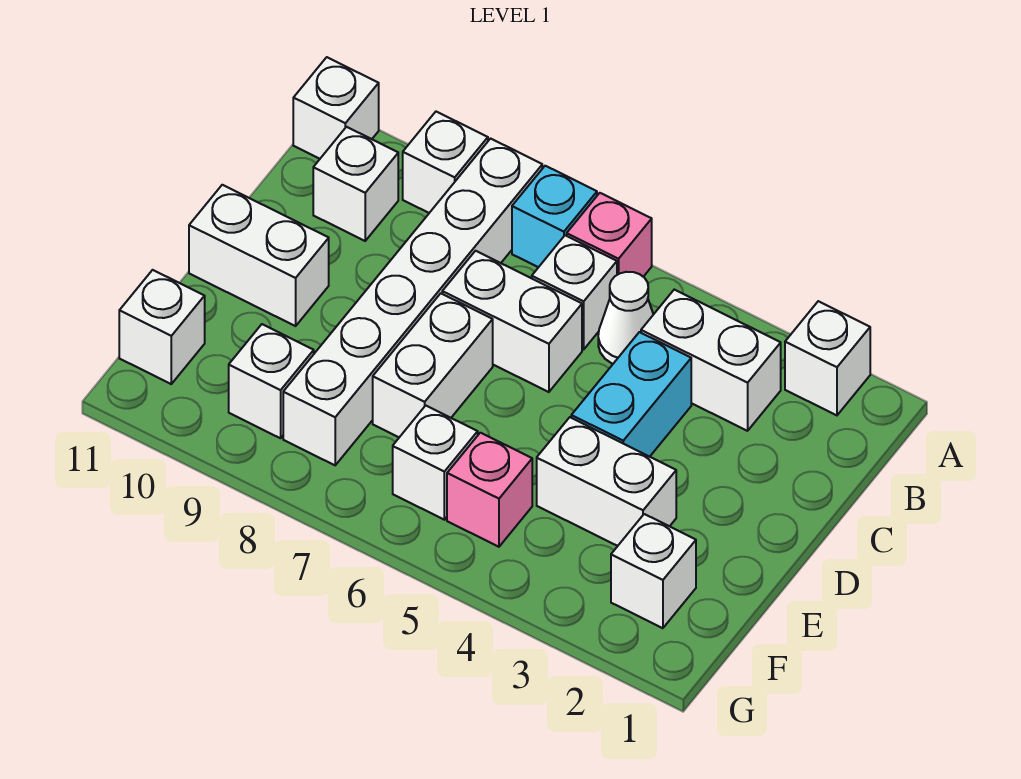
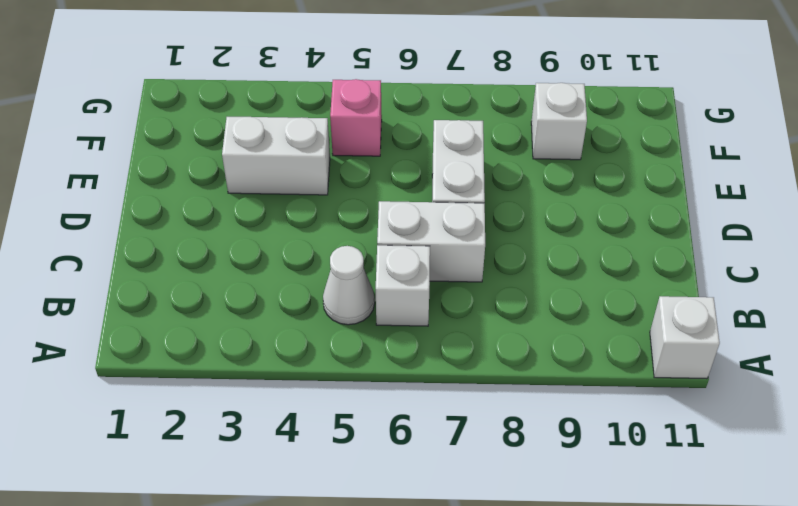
none -> white 1x1 brick [785,301,870,415]
none -> pink 1x1 brick [567,193,652,277]
none -> cyan 1x1 brick [512,166,597,267]

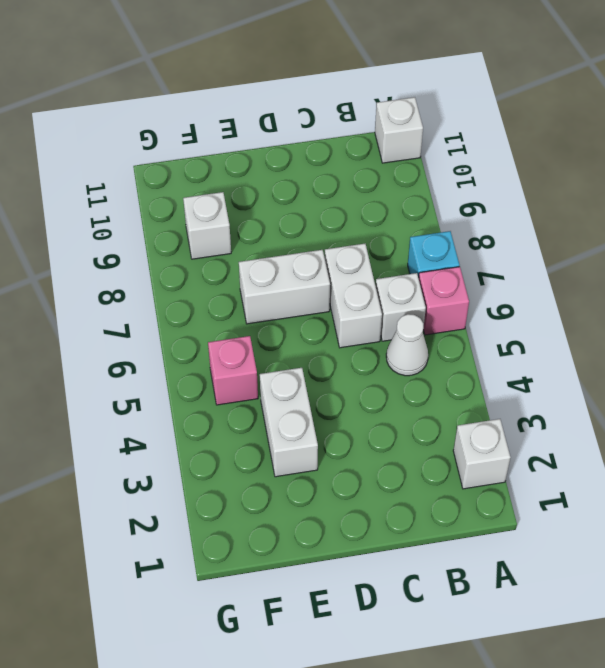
none -> white 1x6 brick [283,139,542,465]
none -> white 1x1 brick [403,112,488,213]
none -> white 1x2 brick [641,290,781,431]

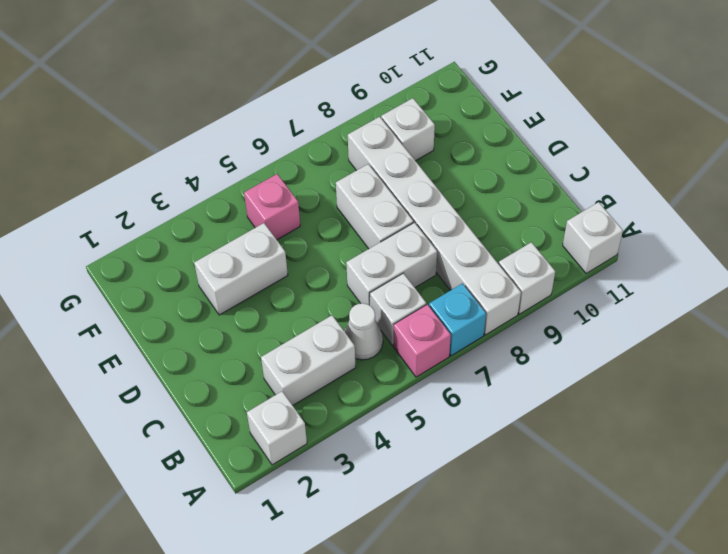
none -> white 1x1 brick [313,127,398,241]
none -> cyan 1x2 brick [571,332,691,457]
none -> white 1x2 brick [189,185,329,326]

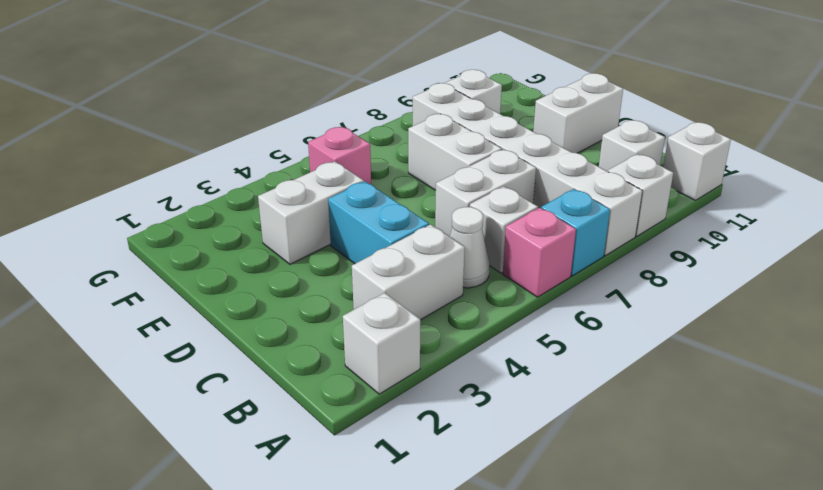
none -> white 1x1 brick [611,514,696,628]
none -> white 1x1 brick [393,406,478,520]
none -> white 1x1 brick [119,270,205,384]

